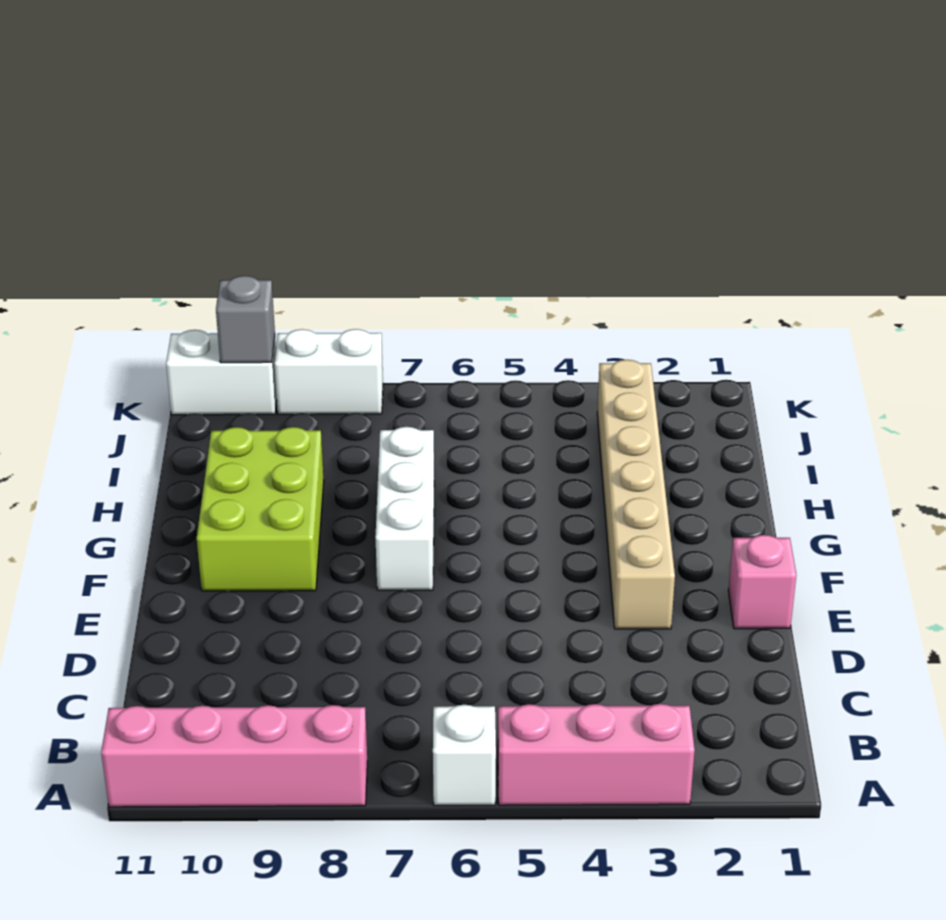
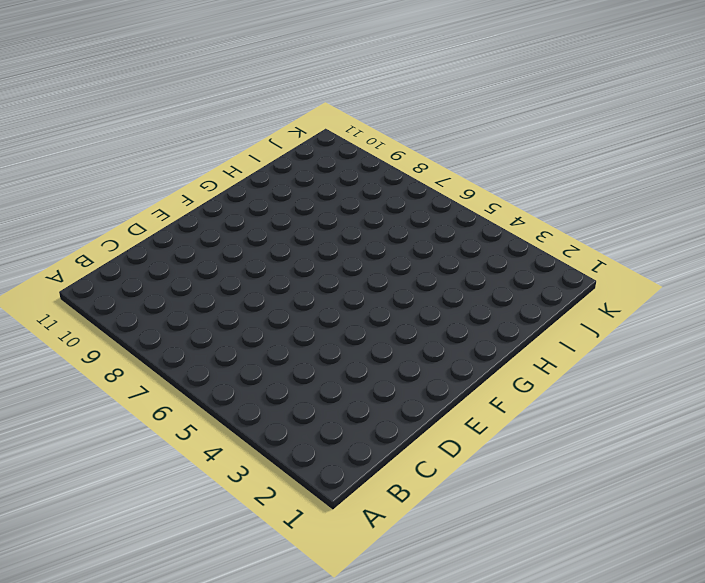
none -> pink 1x3 brick [498,704,695,805]
none -> white 1x1 brick [433,705,496,805]

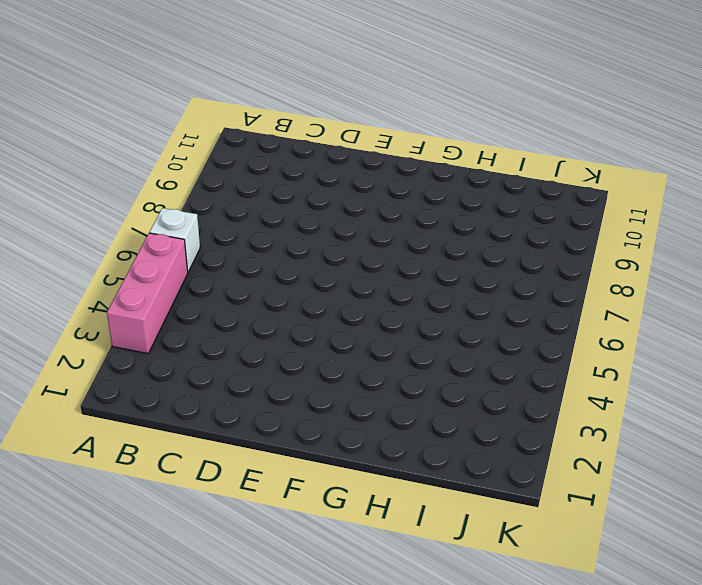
none -> pink 1x4 brick [101,705,367,807]
none -> pink 1x1 brick [728,535,796,629]

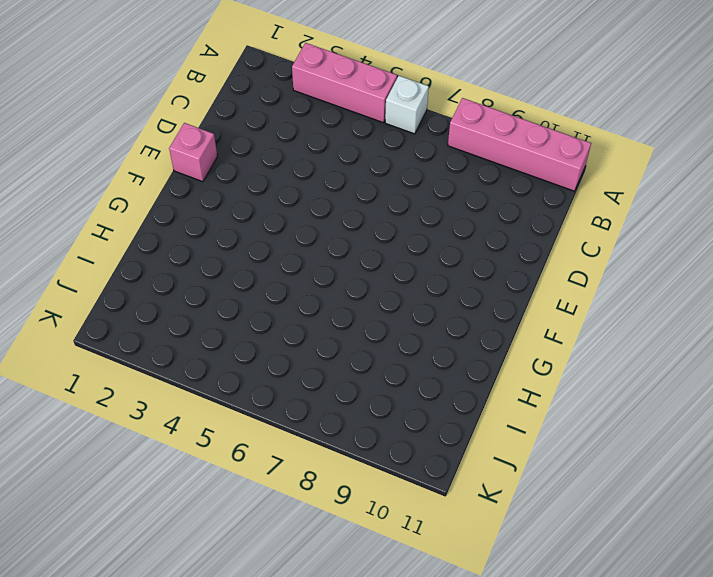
none -> tan 1x6 brick [597,360,675,629]
none -> white 1x3 brick [375,427,434,590]

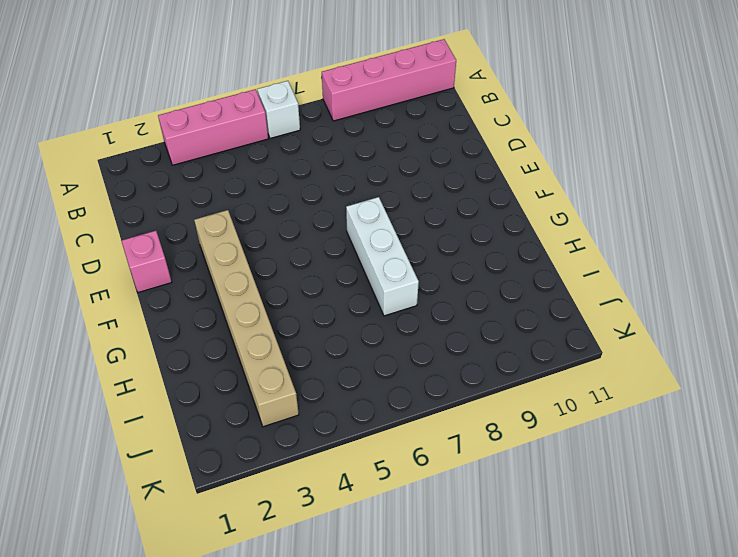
none -> lime 2x3 brick [197,427,324,591]
none -> white 1x2 brick [274,329,383,414]

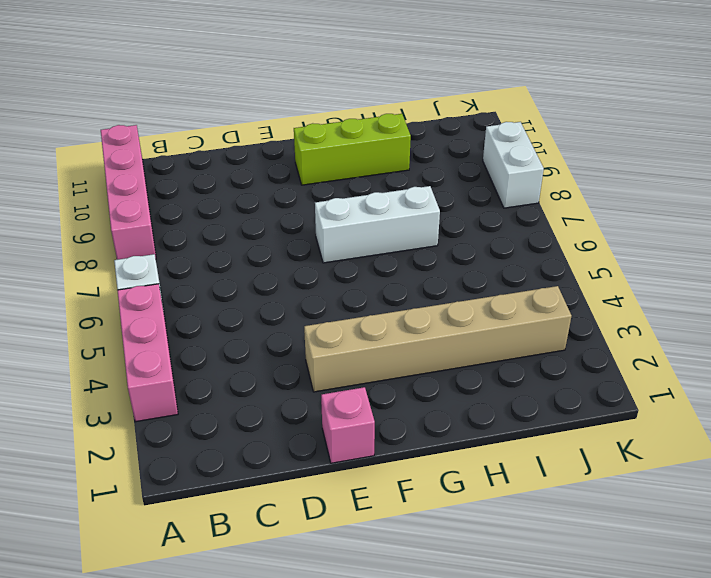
lime 1x3 brick [294,114,411,185] -> lime 2x3 brick [197,427,324,591]
none -> white 1x2 brick [166,330,277,415]
none -> grey 1x1 brick [216,276,275,363]

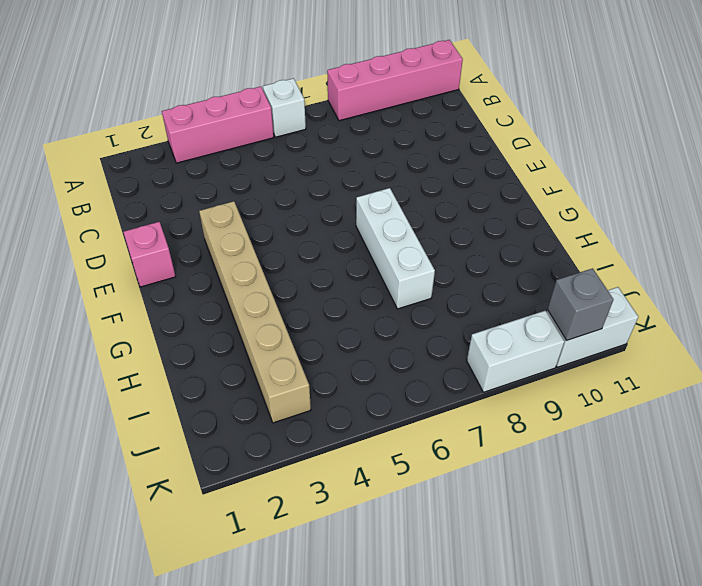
none -> lime 2x3 brick [197,427,324,591]

